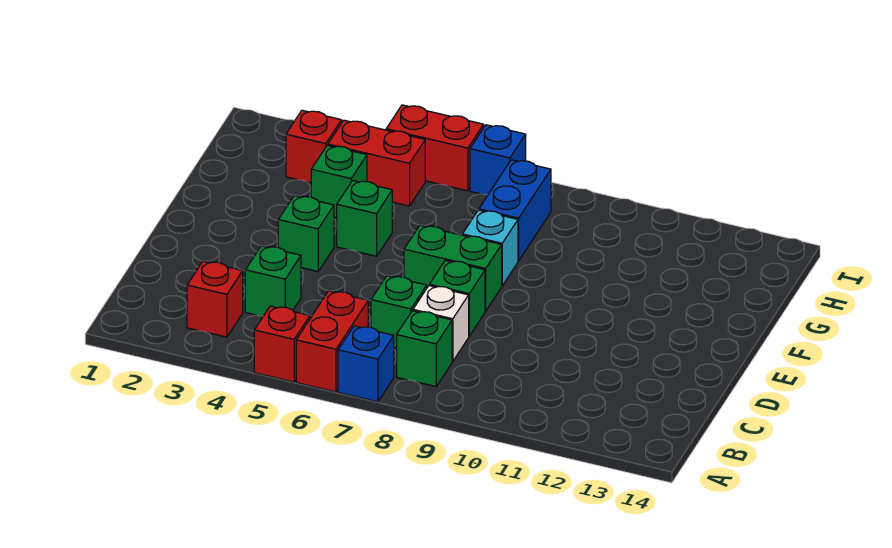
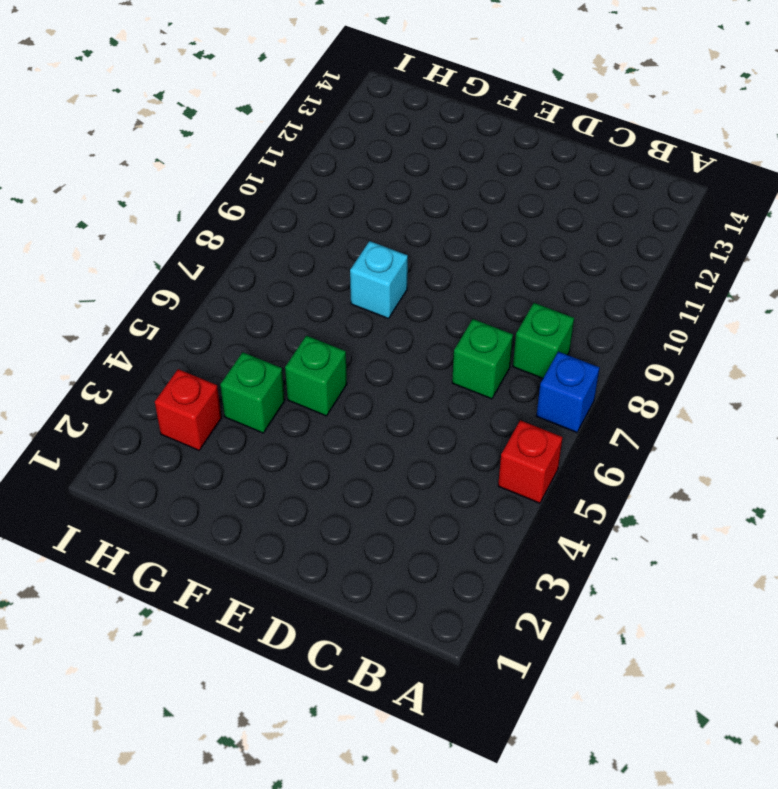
none -> red 1x2 brick [296,291,368,392]
none -> red 1x1 brick [187,261,243,337]
none -> green 1x1 brick [245,246,301,316]

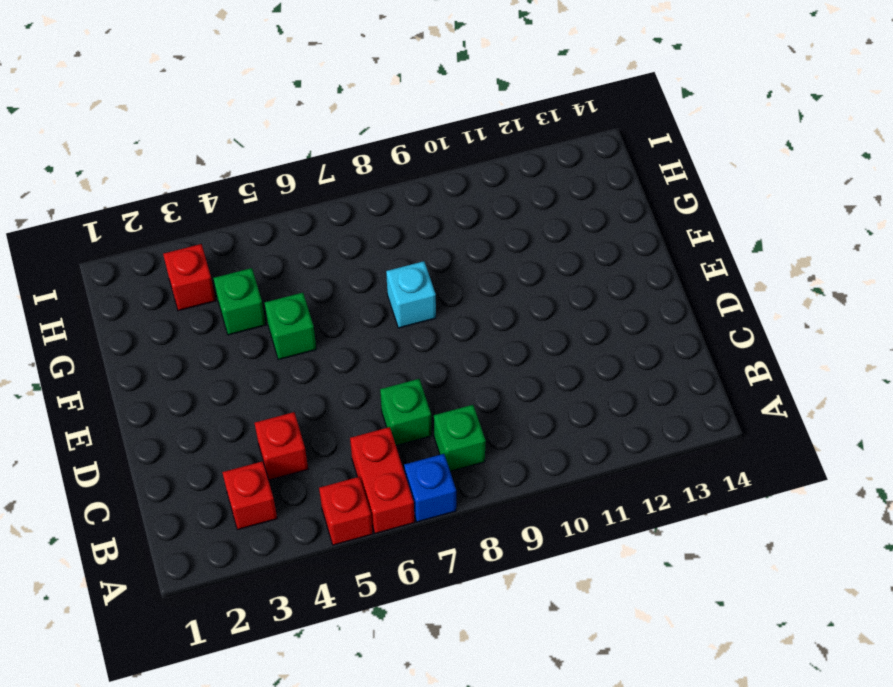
red 1x1 brick [255,412,308,480] -> green 1x1 brick [245,246,301,316]
none -> white 1x1 brick [413,286,469,361]
none -> green 1x1 brick [429,260,485,336]
none -> green 1x1 brick [278,196,334,272]

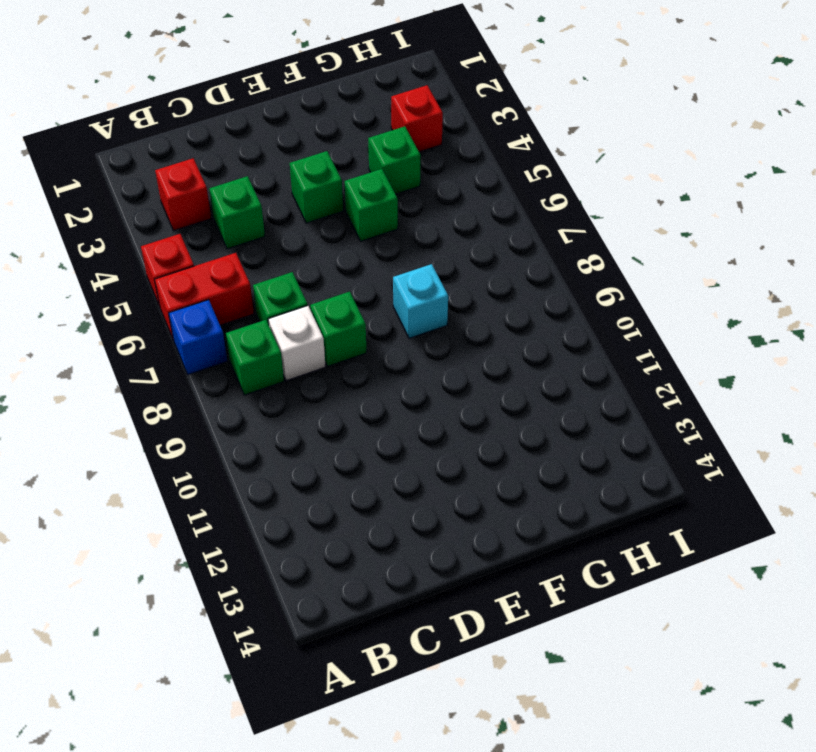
none -> green 1x2 brick [404,225,502,311]
none -> blue 1x2 brick [479,160,551,261]
none -> red 1x2 brick [328,120,425,206]

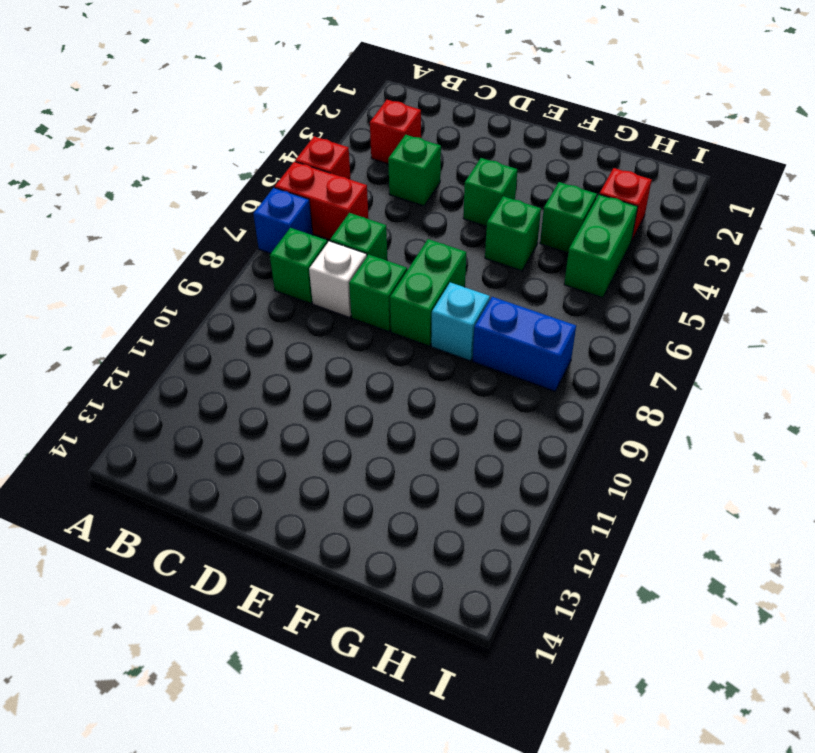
green 1x2 brick [564,194,638,298] -> red 1x2 brick [328,120,425,206]
none -> red 1x2 brick [386,105,484,191]
none -> blue 1x1 brick [470,125,526,195]

